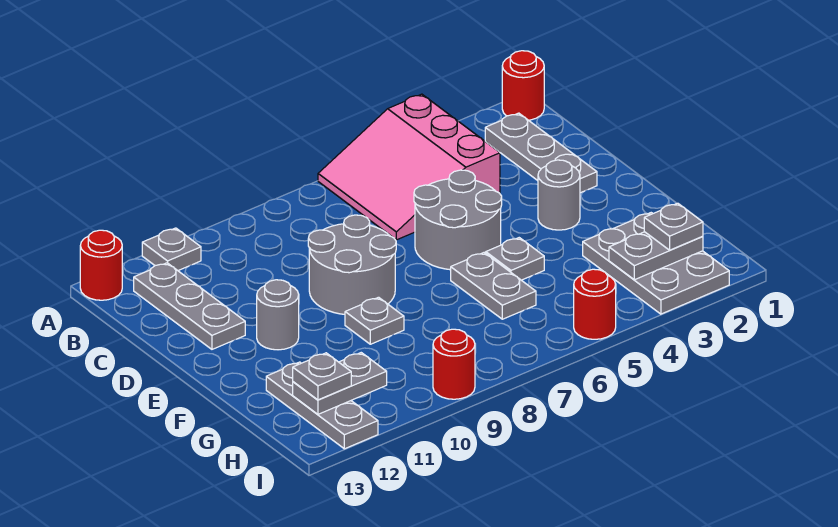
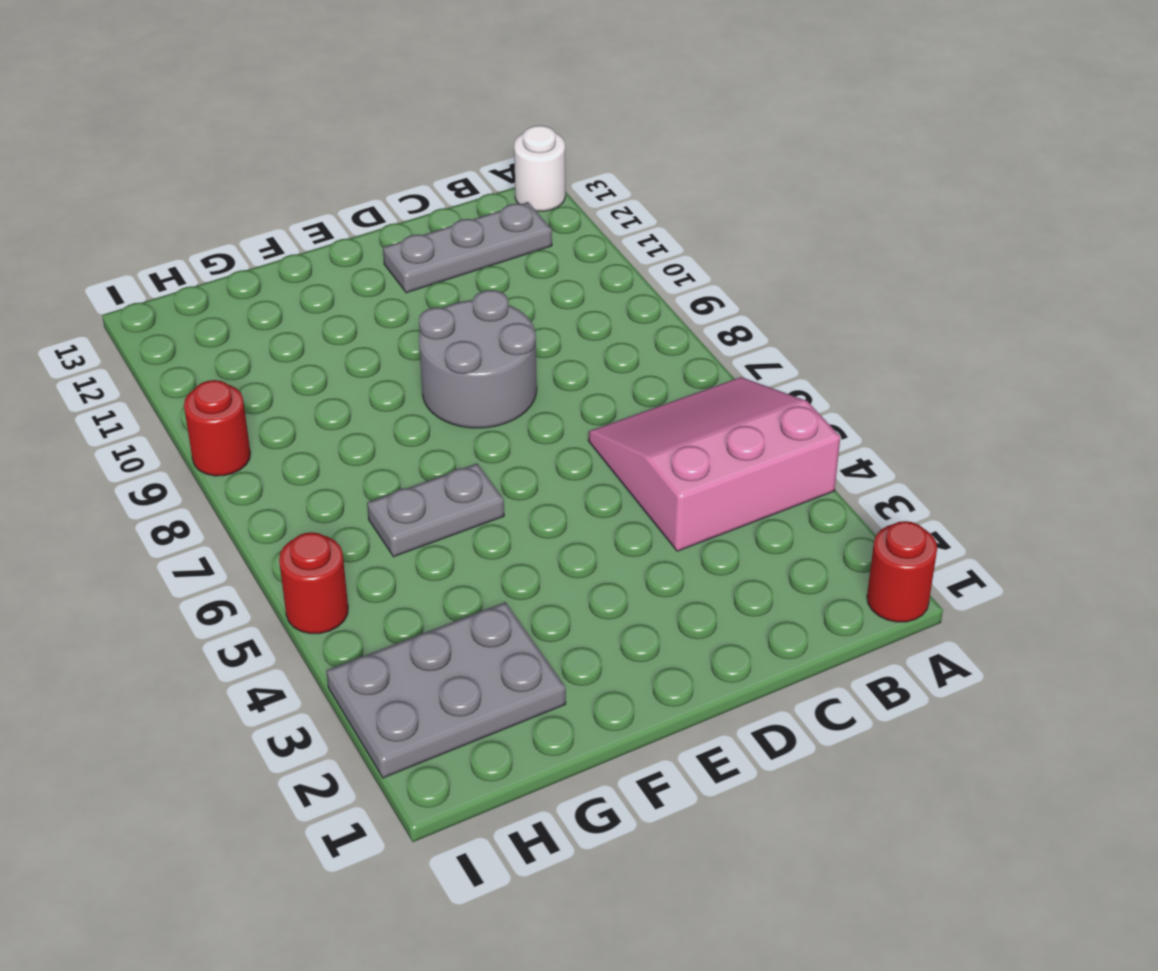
white 1x1 round brick [514,126,565,211] -> red 1x1 round brick [80,230,122,300]
none -> grey 1x1 plate [142,228,201,271]
none -> grey 1x3 plate [485,113,597,193]
none -> grey 2x2 round brick [414,170,502,270]

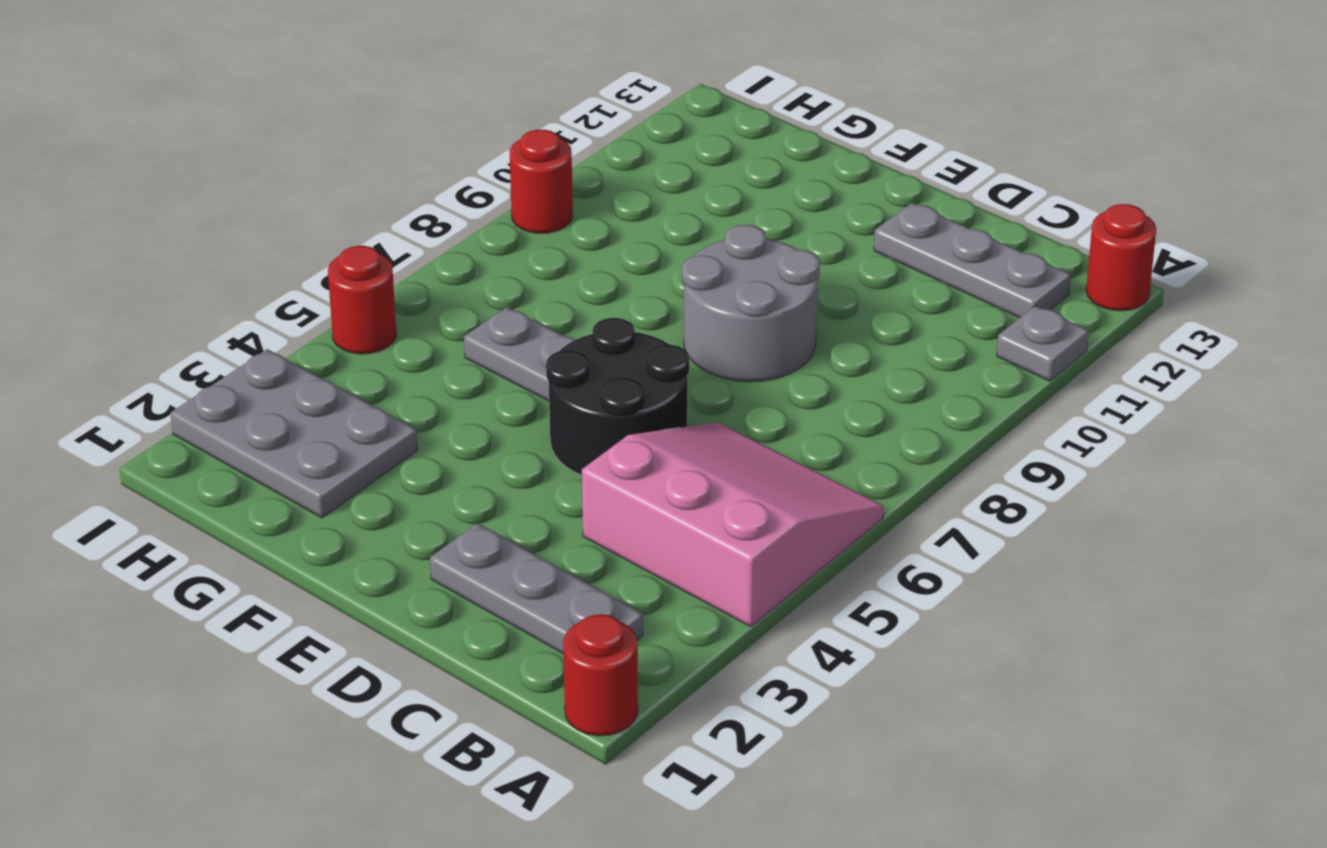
black 2x2 round brick [546,318,689,475] -> grey 2x2 round brick [414,170,502,270]
none -> grey 1x1 round brick [538,160,580,230]
none -> grey 1x1 round brick [257,280,299,350]
none -> grey 1x1 plate [486,238,544,280]

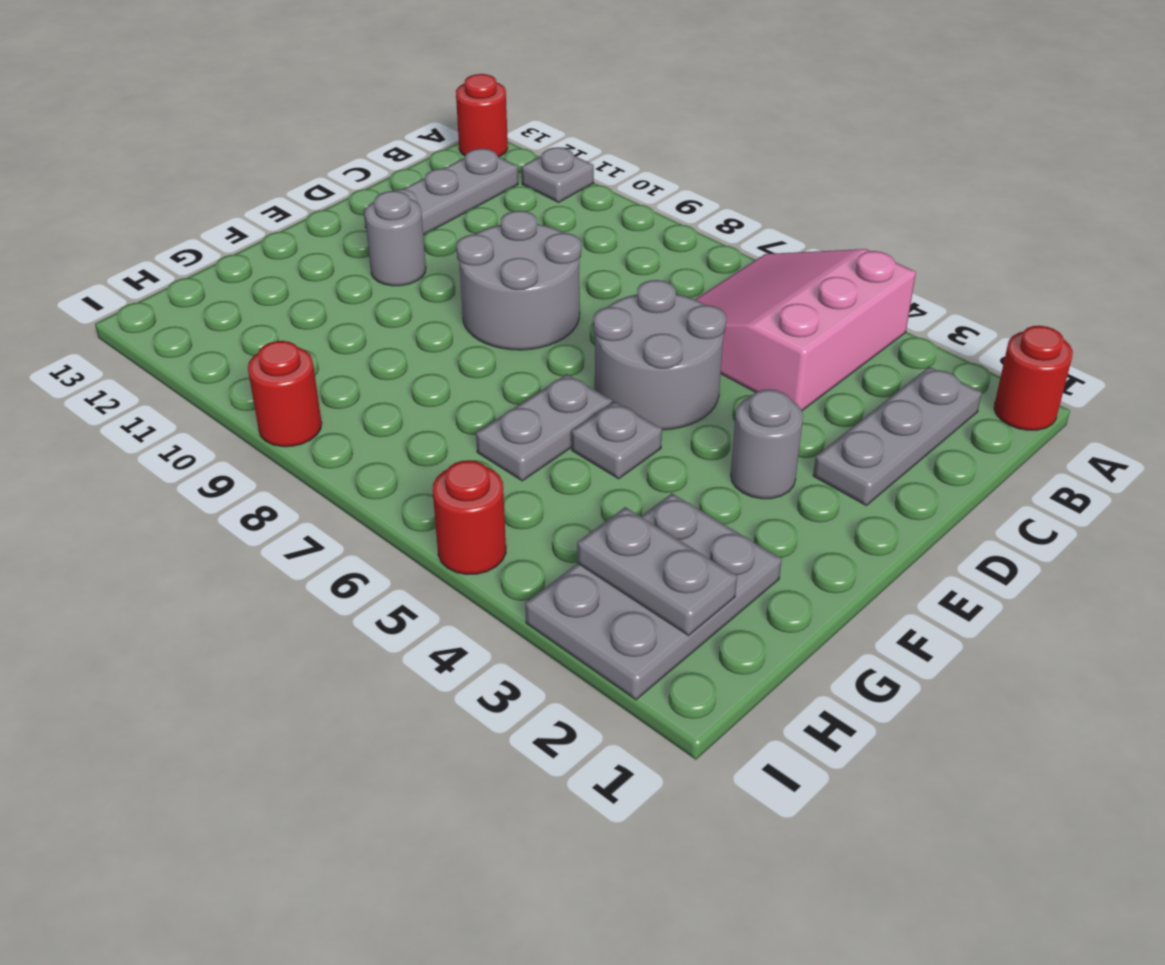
none -> grey 1x1 plate [345,297,404,344]
none -> grey 1x3 plate [266,362,378,449]
none -> grey 1x2 plate [293,353,387,414]

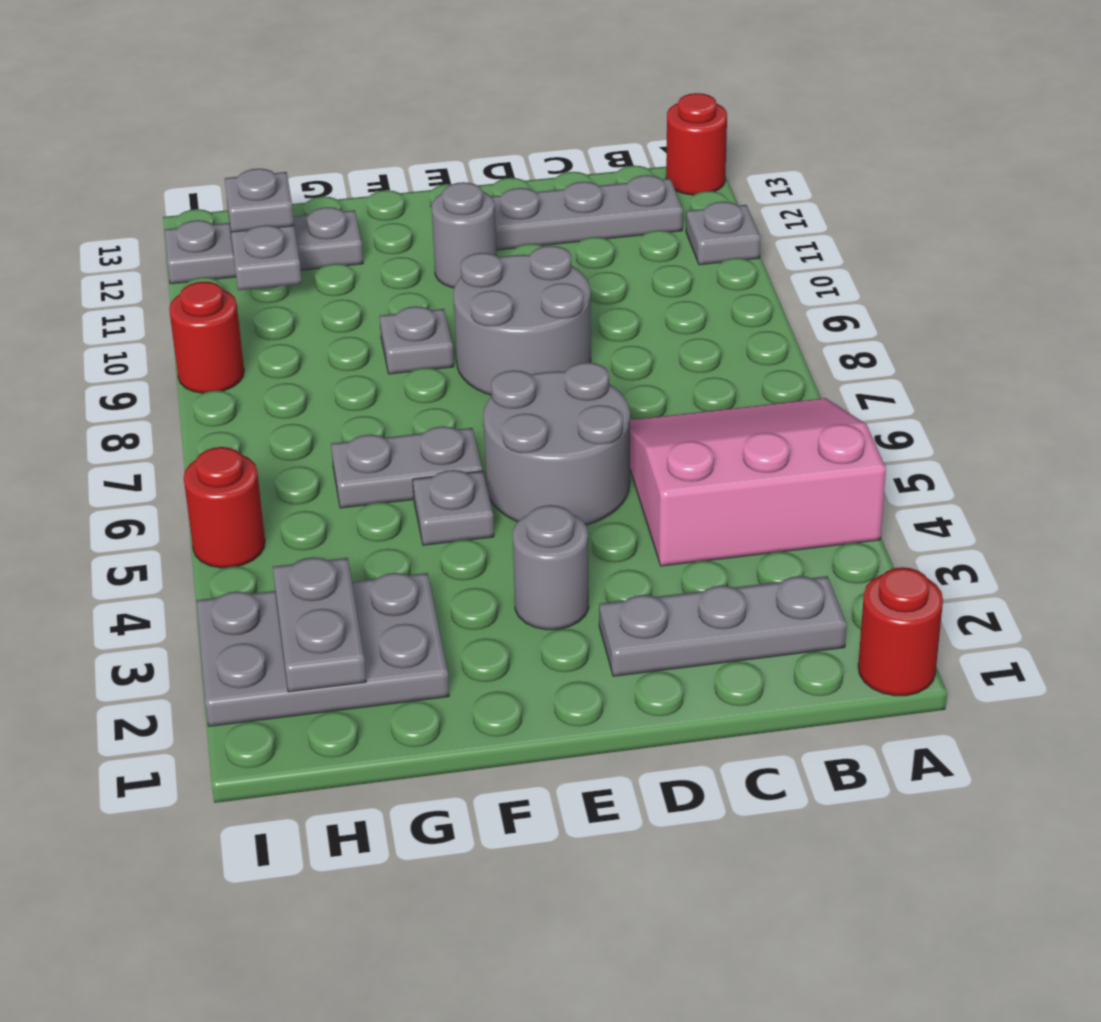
none -> grey 1x1 plate [644,203,703,250]

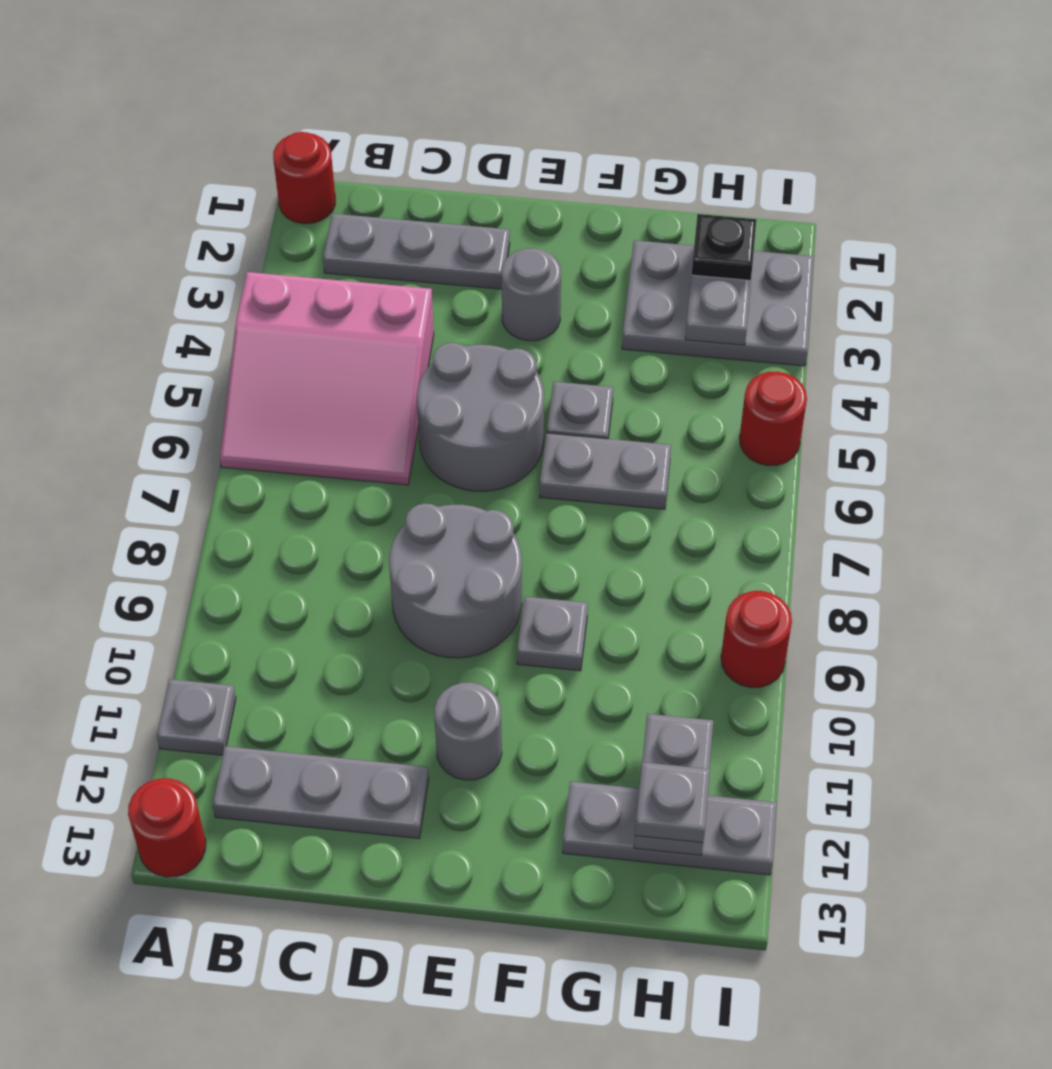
black 1x1 plate [692,214,756,281] -> grey 1x1 plate [644,203,703,250]

